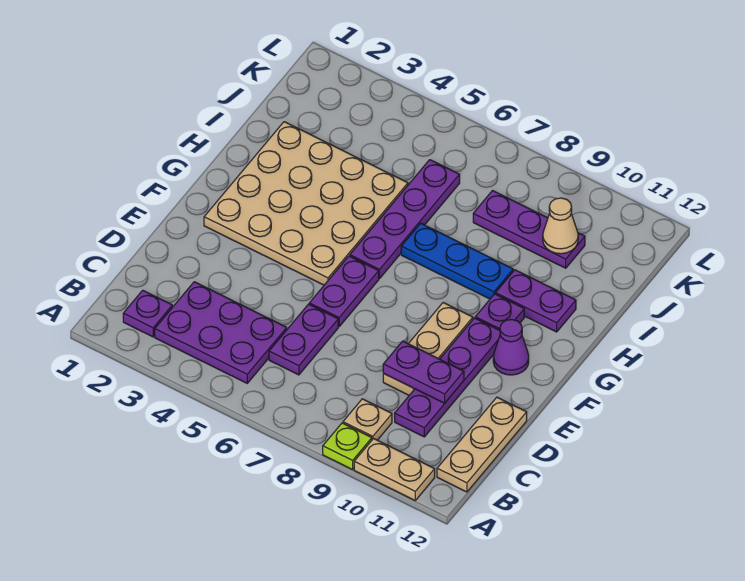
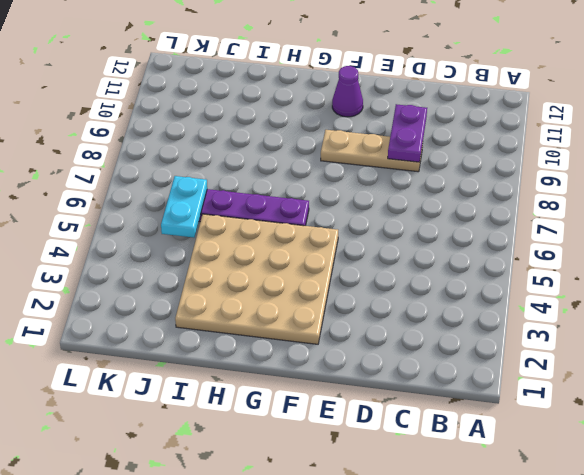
cyan 1x2 plate [161,176,207,238] -> none
none -> lime 1x1 plate [323,423,372,470]
none -> tan 1x2 plate [354,439,435,500]
none -> purple 1x1 plate [123,290,172,337]

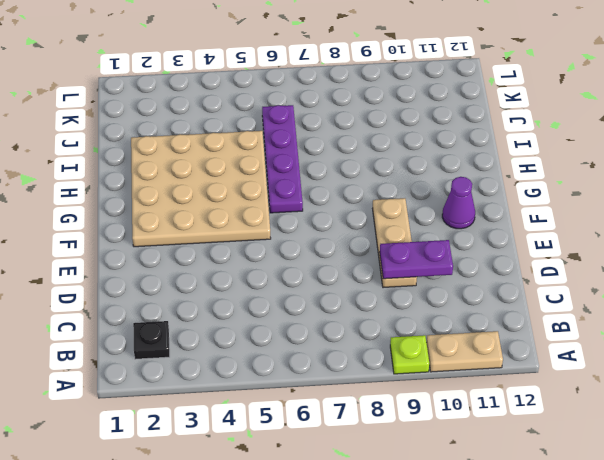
black 1x1 plate [133,321,170,359] -> purple 1x1 plate [123,290,172,337]
none -> purple 2x3 plate [155,282,287,383]
none -> tan 1x1 plate [343,399,392,440]
none -> tan 1x3 plate [437,397,527,492]

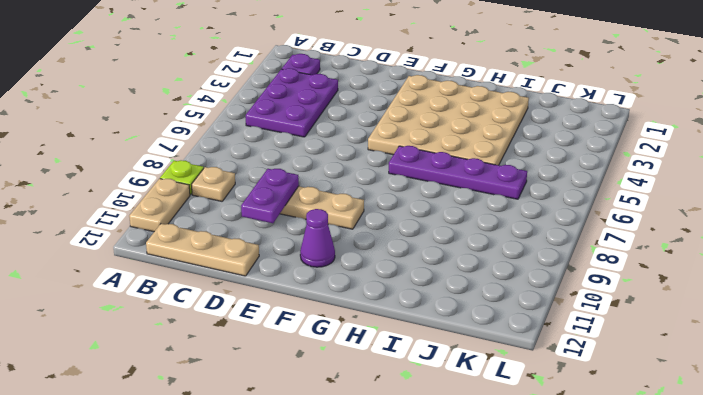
none -> purple 1x2 plate [269,304,338,375]
none -> purple 1x4 plate [395,318,500,437]
none -> purple 1x2 plate [309,256,379,326]

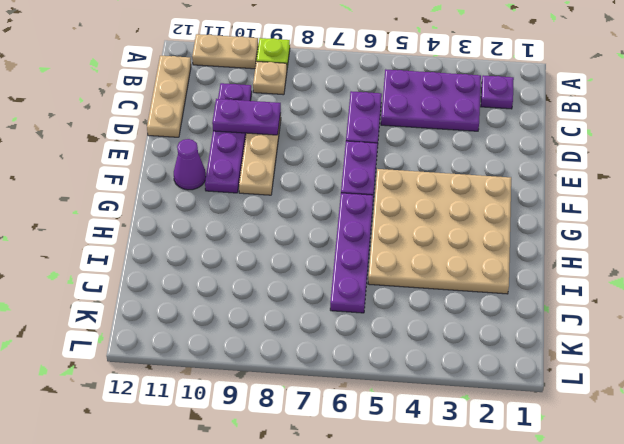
none -> purple 1x1 plate [475,294,524,330]
none -> blue 1x3 plate [401,223,513,299]
none -> purple 1x2 plate [496,270,576,332]

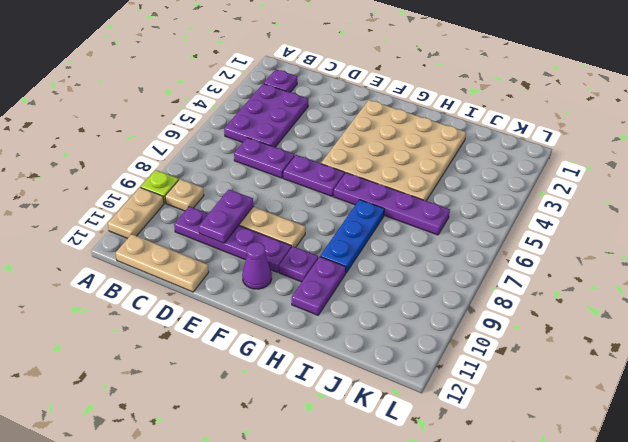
none -> purple 1x3 plate [473,191,585,268]
none -> tan 1x1 cone [543,198,578,254]

